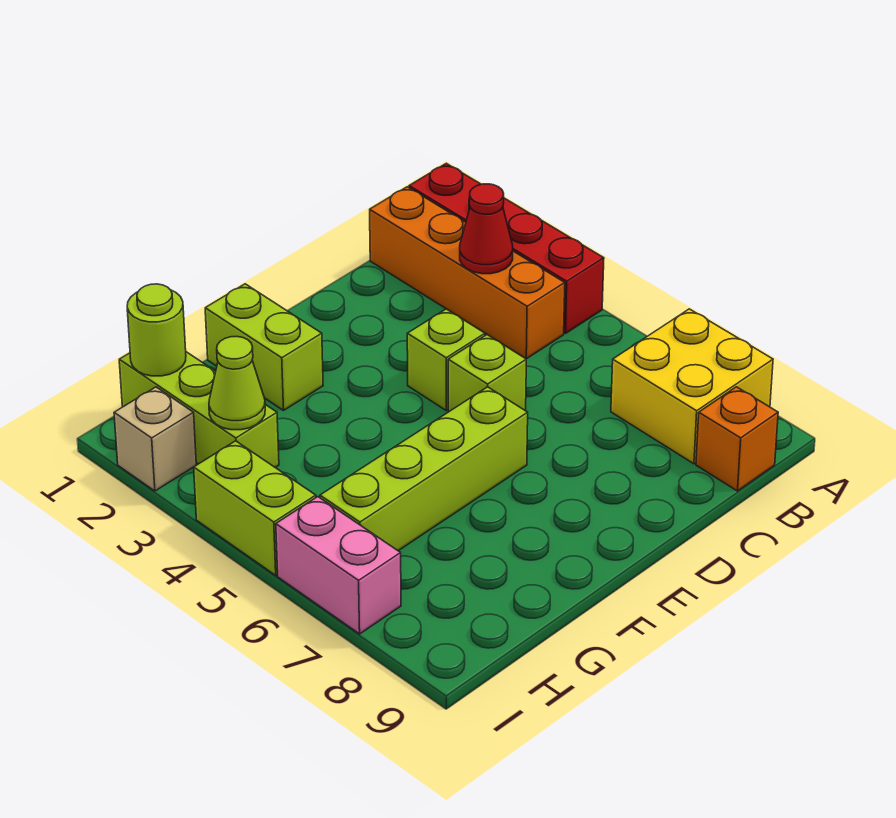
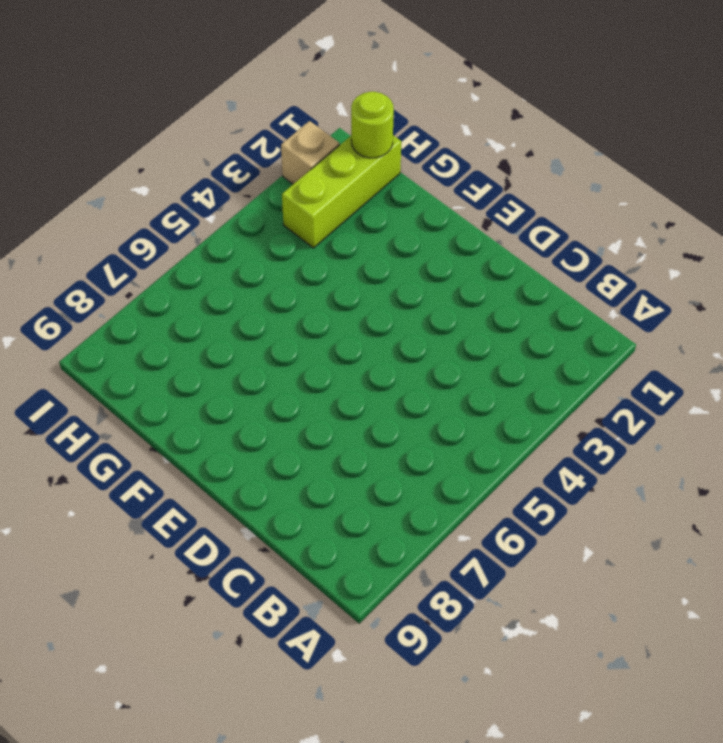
none -> red 1x4 brick [409,163,604,333]
none -> yellow 2x2 brick [611,309,773,464]
none -> orange 1x4 brick [370,187,565,359]

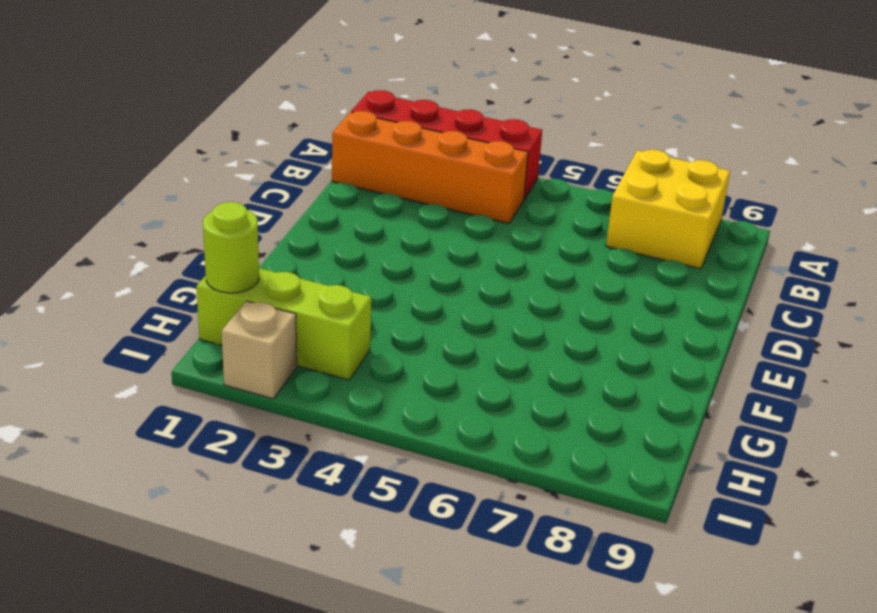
none -> orange 1x1 brick [696,387,778,491]
none -> lime 1x1 brick [407,309,485,410]
none -> lime 1x1 brick [448,335,526,412]

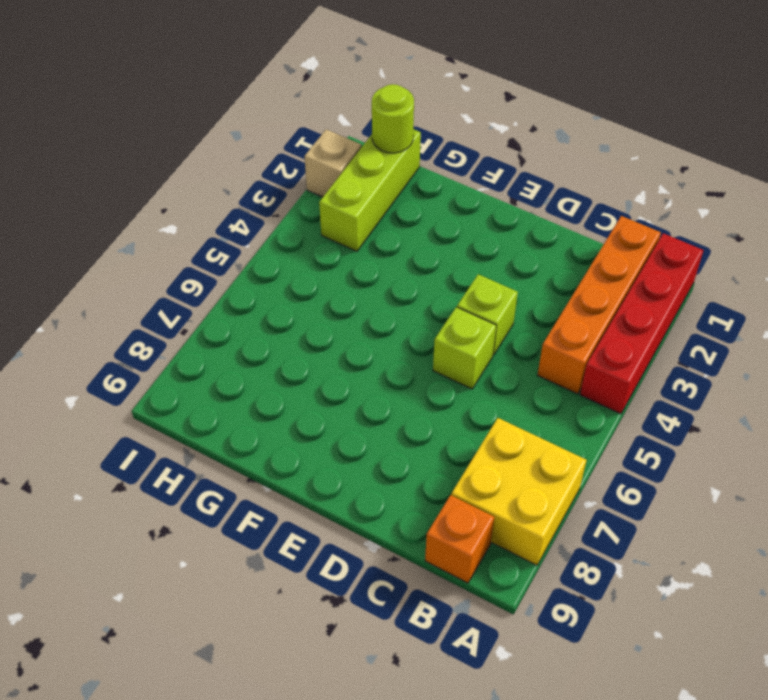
none -> lime 1x4 brick [320,387,528,551]
none -> lime 1x2 brick [205,284,323,410]
none -> lime 1x2 brick [194,441,316,575]

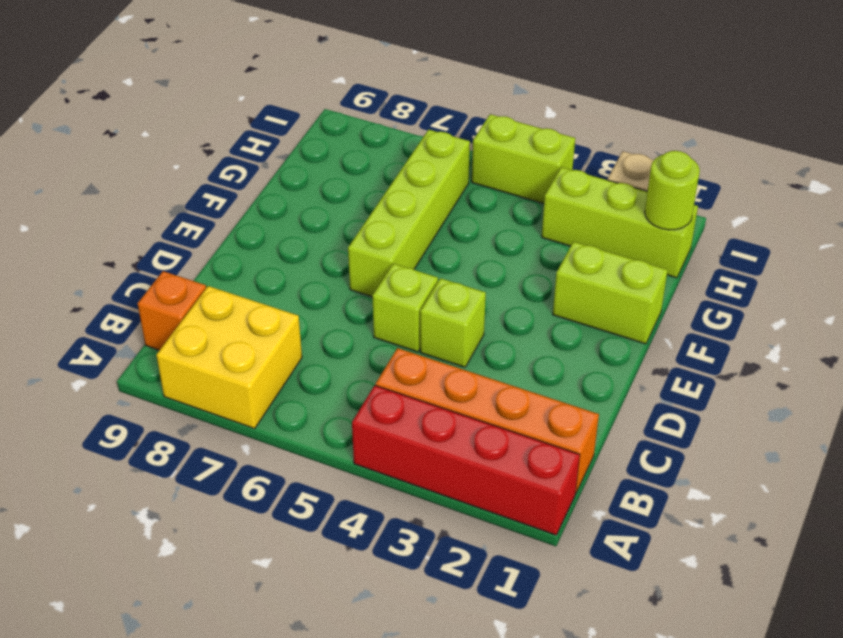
none -> pink 1x2 brick [276,497,401,634]
none -> red 1x1 cone [460,184,513,274]
none -> lime 1x1 cone [209,336,265,430]

